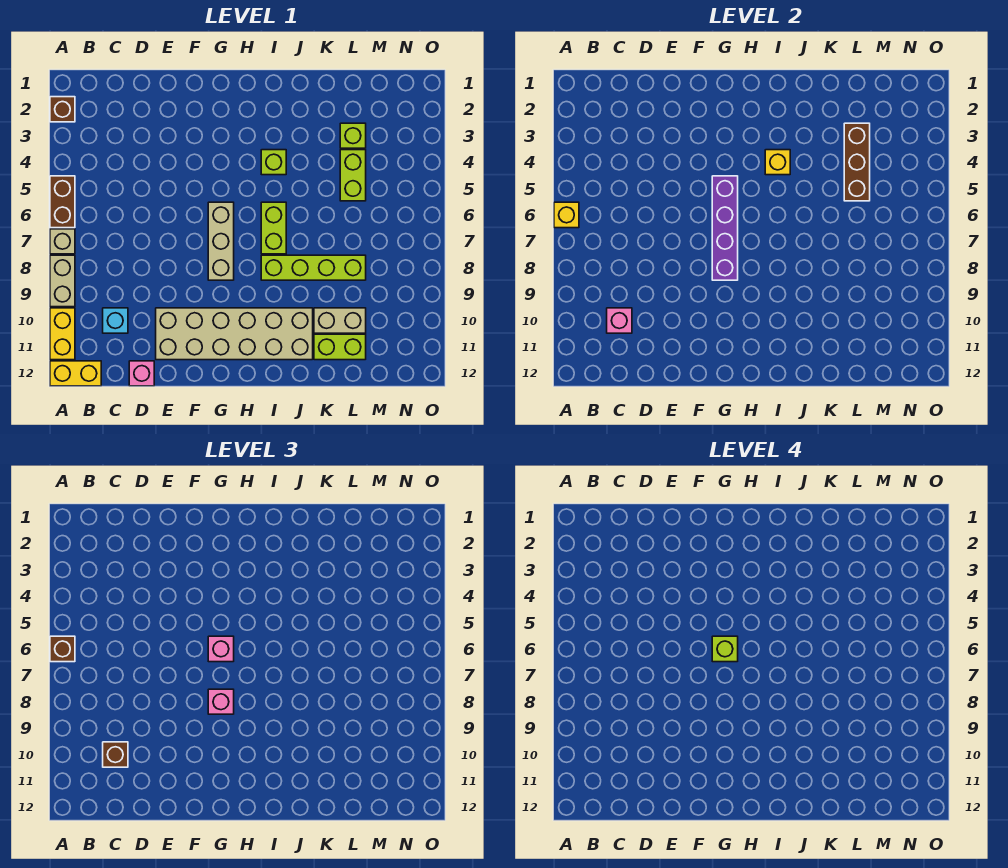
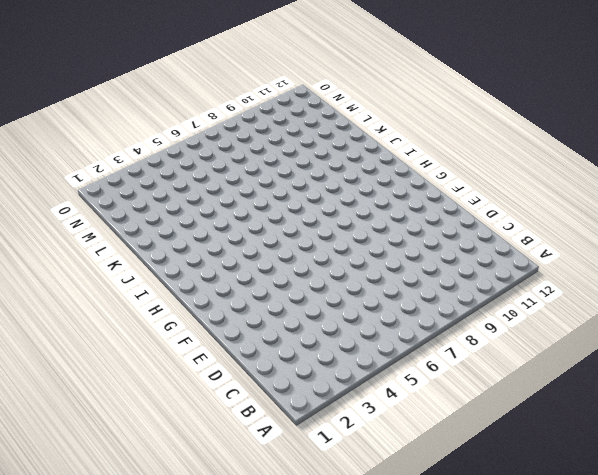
none -> brown 1x1 brick [50,97,75,122]
none -> brown 1x2 brick [50,176,75,228]
none -> tan 1x1 brick [50,229,75,254]

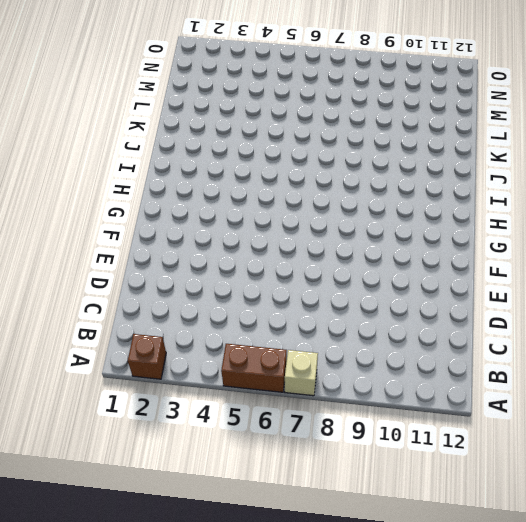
none -> tan 1x2 brick [50,255,75,307]
none -> yellow 1x2 brick [50,308,75,360]
none -> yellow 1x2 brick [50,361,101,386]

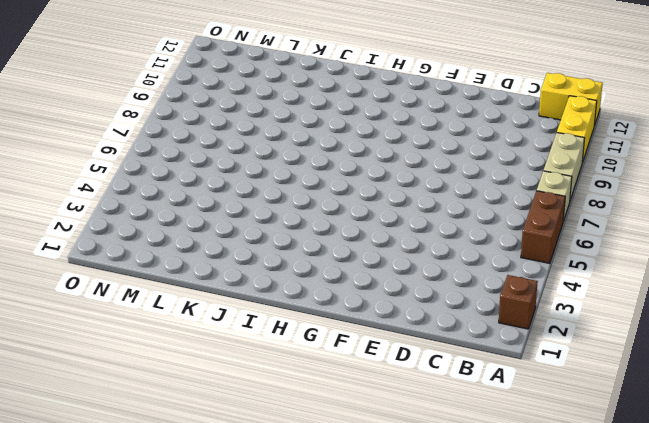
none -> cyan 1x1 brick [103,308,128,333]
none -> pink 1x1 brick [129,361,154,386]
none -> tan 2x6 brick [156,308,313,360]

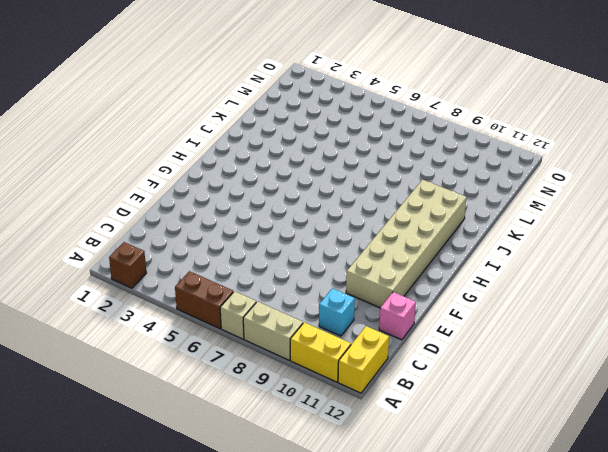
none -> tan 1x3 brick [208,202,234,280]
none -> lime 1x1 brick [261,150,286,175]
none -> lime 1x2 brick [261,202,286,254]

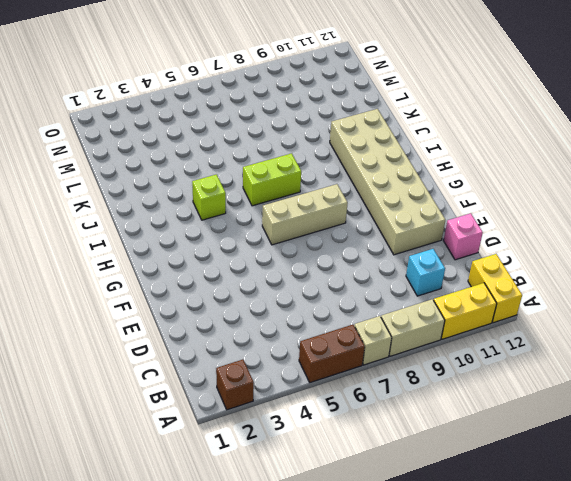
none -> lime 1x4 brick [261,255,366,280]
none -> tan 1x2 brick [314,308,366,333]
none -> lime 1x2 brick [314,334,366,360]

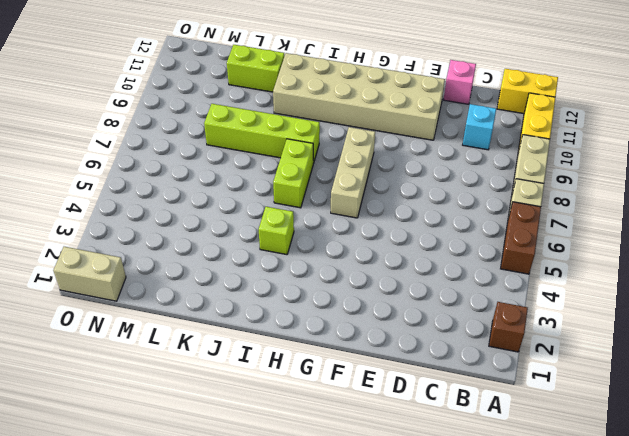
tan 1x2 brick [53,247,126,301] -> tan 1x2 brick moved to [314,308,366,333]
none -> lime 1x1 brick [340,123,366,148]
none -> lime 1x2 brick [340,150,366,201]
none -> yellow 1x1 brick [554,202,579,228]

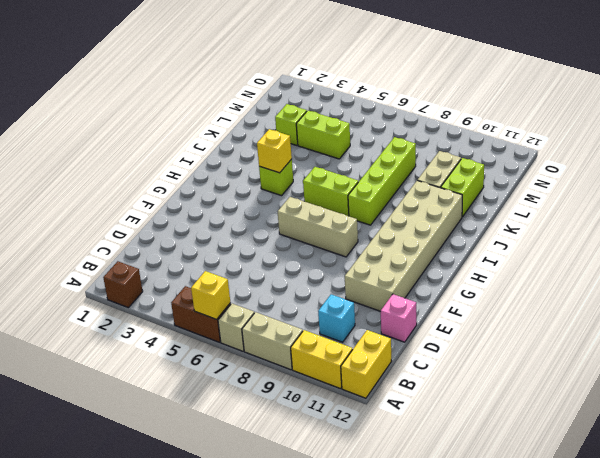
none -> pink 1x1 brick [607,308,632,333]
none -> purple 1x4 brick [712,176,738,280]
none -> brown 1x3 brick [844,123,870,201]

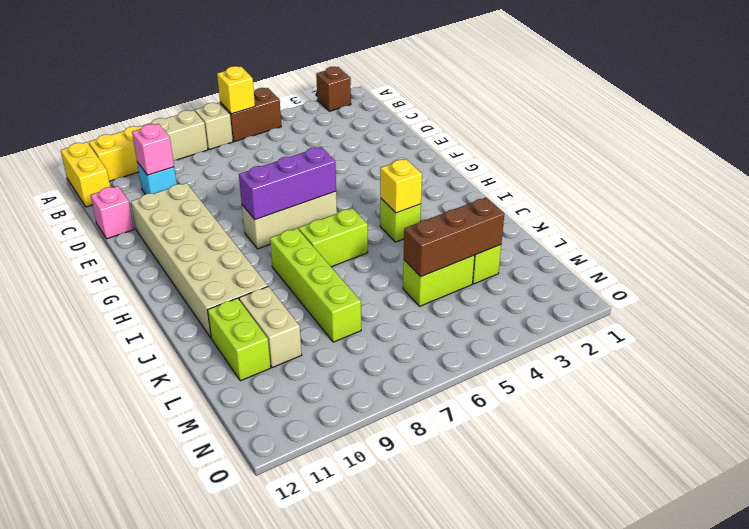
purple 1x3 brick [239,147,336,220] -> purple 1x4 brick [712,176,738,280]
none -> brown 1x1 brick [50,636,75,662]
none -> brown 1x1 brick [103,742,128,767]
none -> pink 1x1 brick [208,636,234,662]

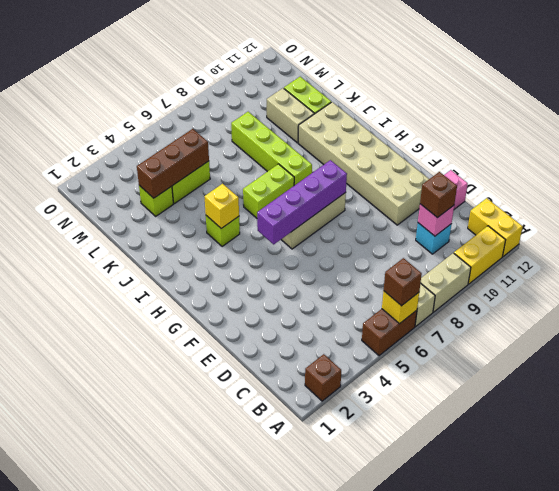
none -> pink 1x1 brick [208,636,234,662]
none -> pink 1x1 brick [208,689,234,714]
none -> lime 1x1 brick [712,636,738,662]

